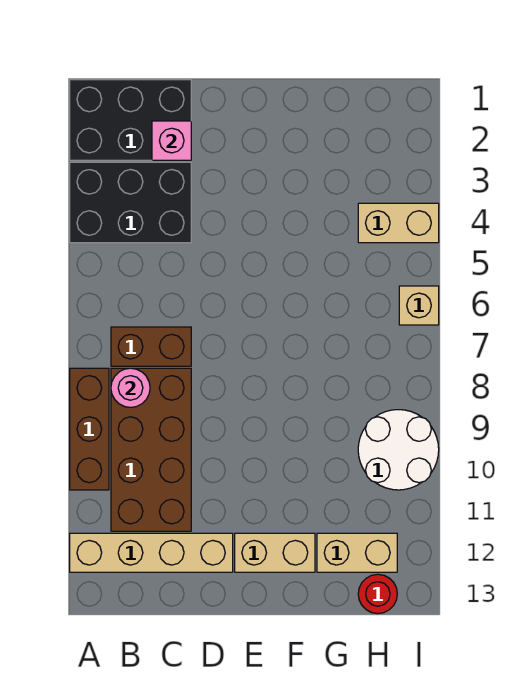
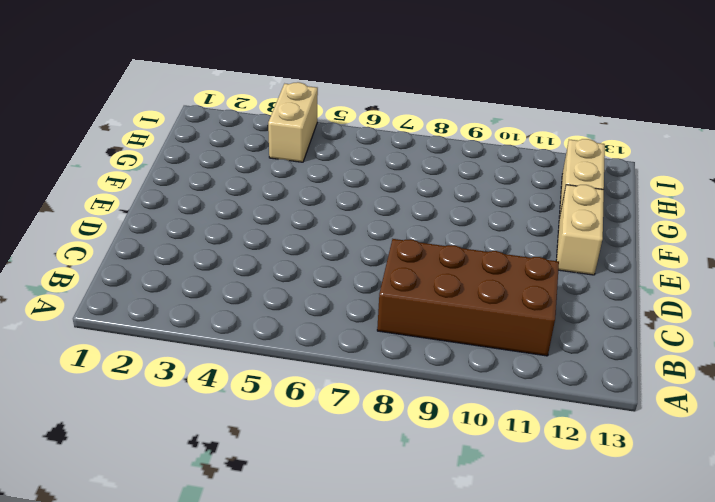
none -> black 2x3 brick [70,80,191,160]
none -> black 2x3 brick [70,162,191,243]
none -> brown 1x3 brick [70,368,109,490]

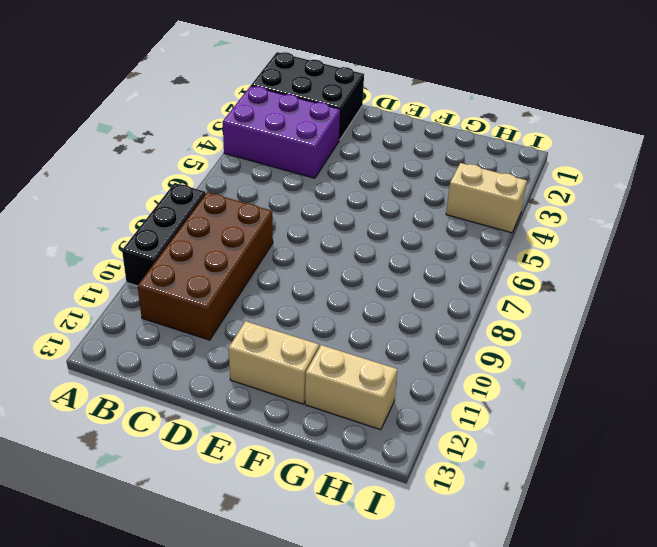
purple 2x3 brick [223,86,340,178] -> black 2x3 brick [70,162,191,243]
black 1x3 brick [122,183,206,286] -> brown 1x3 brick [70,368,109,490]
none -> tan 1x4 brick [70,533,233,572]
none -> brown 1x2 brick [111,327,191,366]
none -> white 2x2 round brick [358,410,439,490]

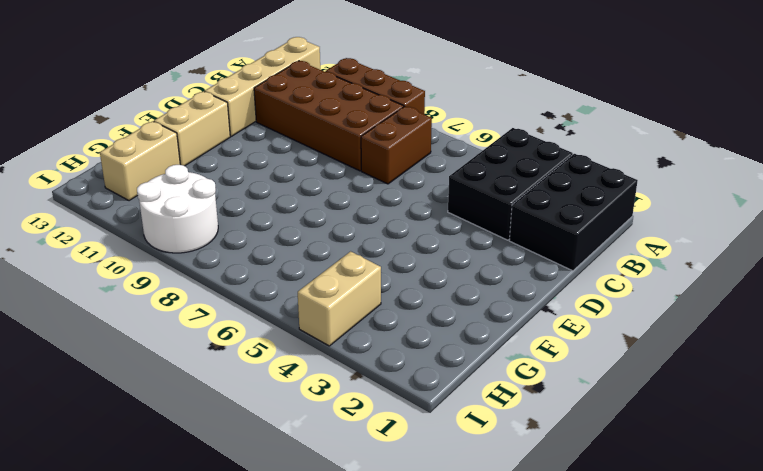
none -> red 1x1 round brick [358,574,397,614]
none -> tan 1x1 brick [399,286,439,325]
none -> pink 1x1 round brick [111,368,150,407]

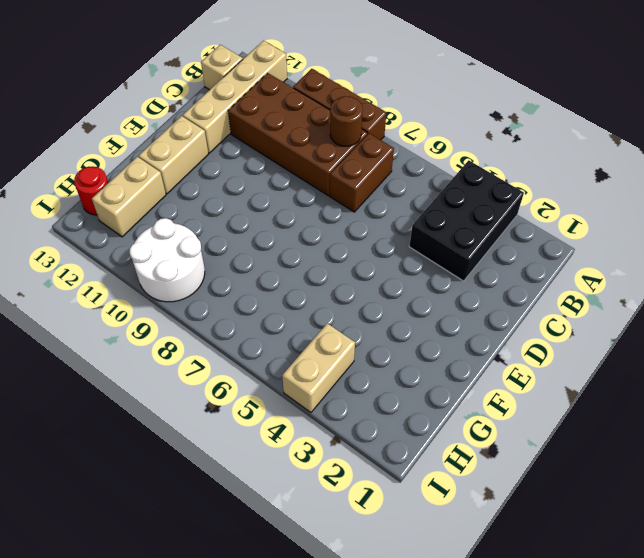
brown 1x1 round brick [330,96,363,146] -> pink 1x1 round brick [111,368,150,407]
tan 1x1 brick [201,45,243,90] -> tan 1x1 brick moved to [399,286,439,325]
none -> black 2x3 brick [70,80,191,160]
none -> pink 1x1 brick [152,121,191,160]

